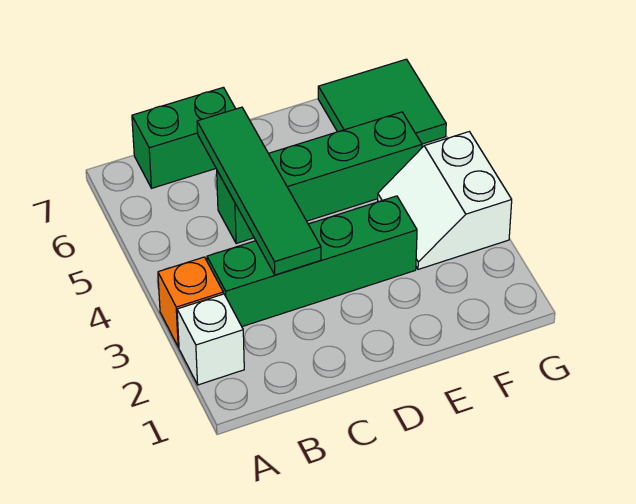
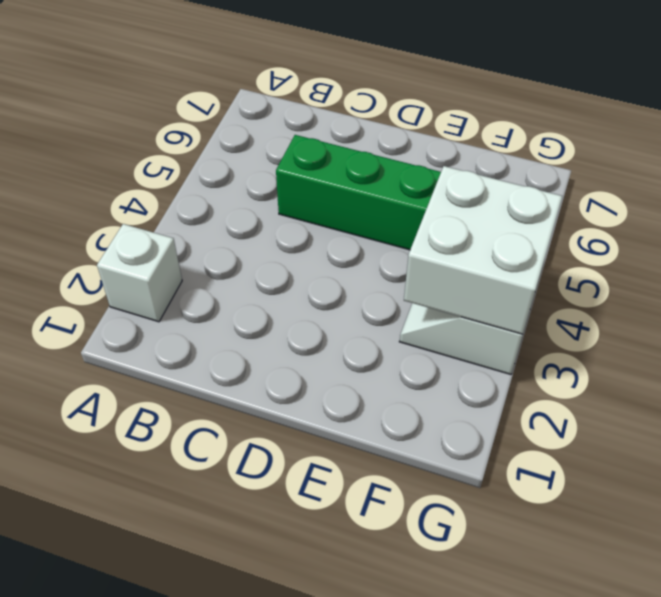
white 2x2 brick [404,166,562,335] -> none
none -> orange 1x1 brick [158,257,223,347]
none -> green 1x4 brick [207,196,417,327]

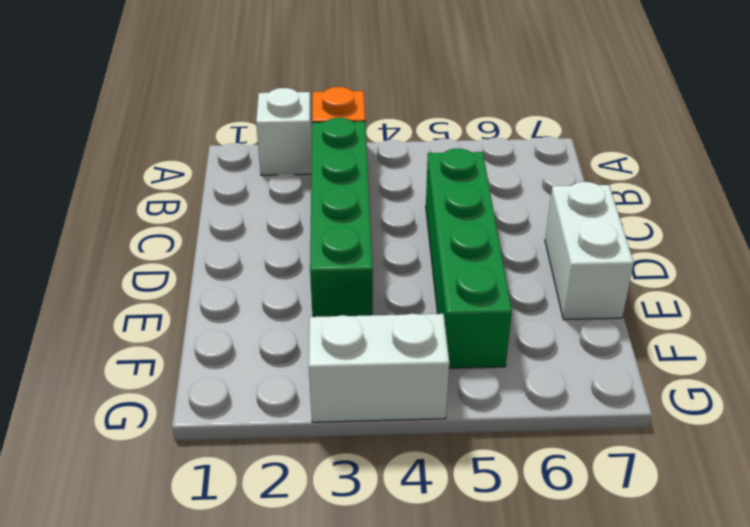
white 1x2 brick [545,182,634,320] -> none
none -> green 1x2 brick [132,87,236,188]
none -> green 2x2 tile [318,59,446,144]

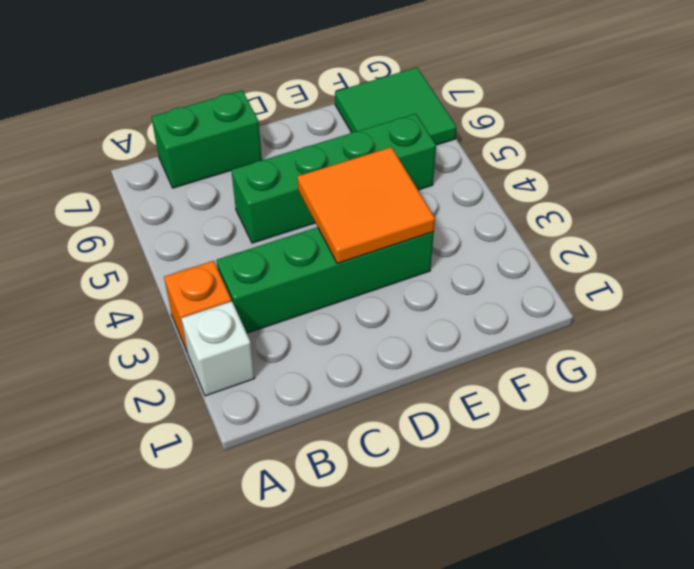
orange 2x2 tile [297,147,435,264] -> none
none -> white 2x2 slope [378,132,512,269]
none -> green 1x4 tile [197,107,321,275]

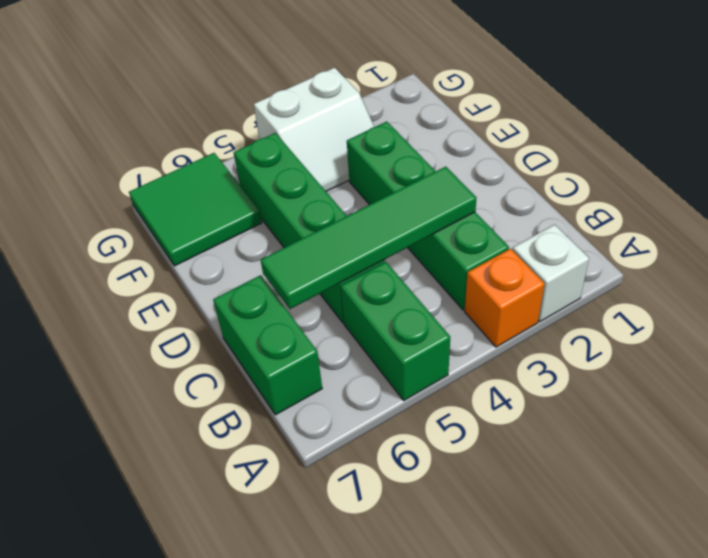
green 1x2 brick [341,262,450,400] -> none

